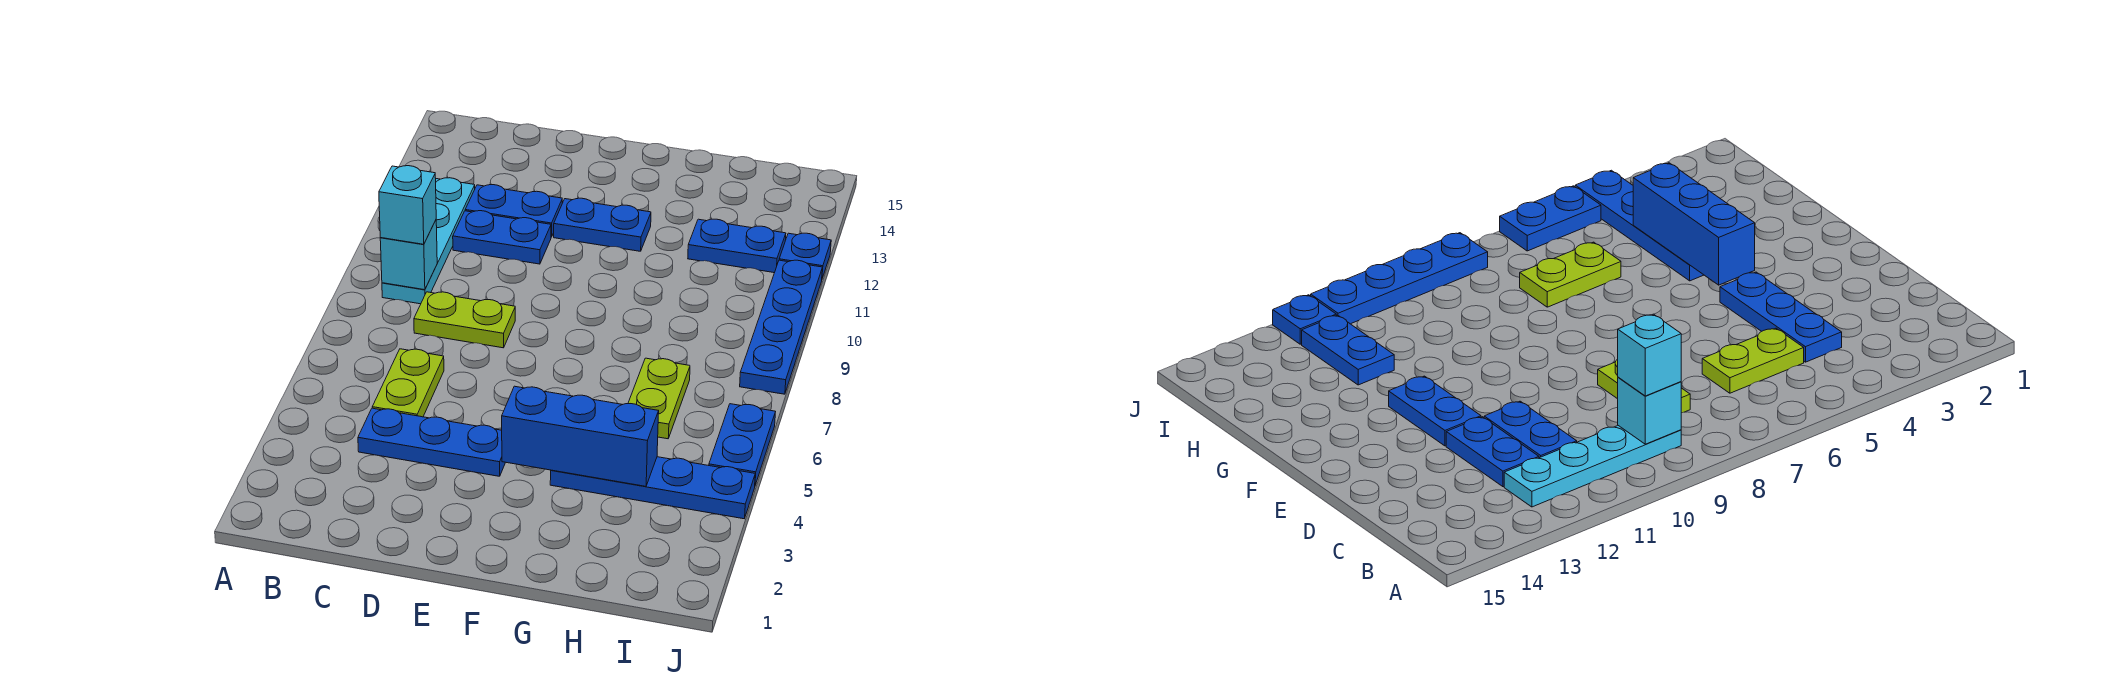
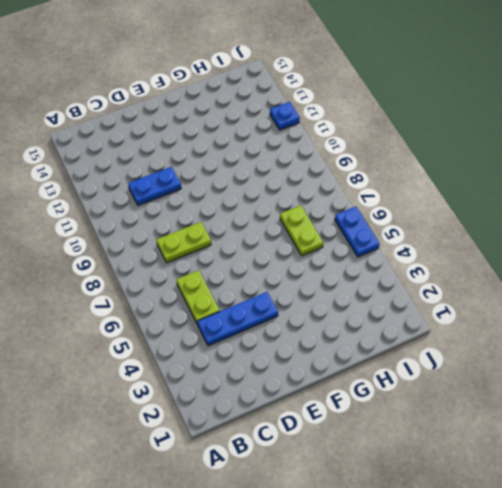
none -> cyan 1x4 plate [382,178,475,304]
none -> blue 1x2 plate [465,185,562,237]
none -> blue 1x2 plate [554,198,651,251]

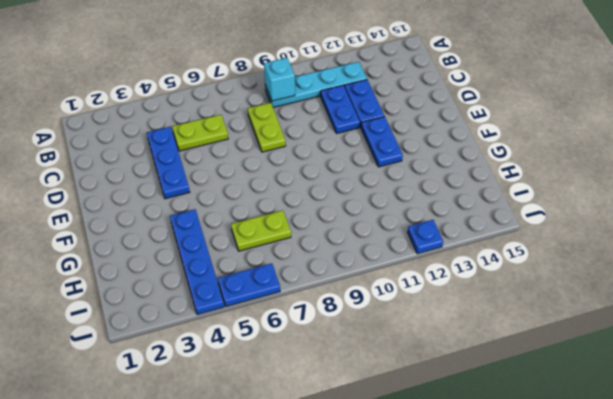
none -> blue 1x2 plate [688,219,786,273]
none -> blue 1x4 plate [740,260,822,394]
none -> blue 1x3 brick [502,386,659,486]

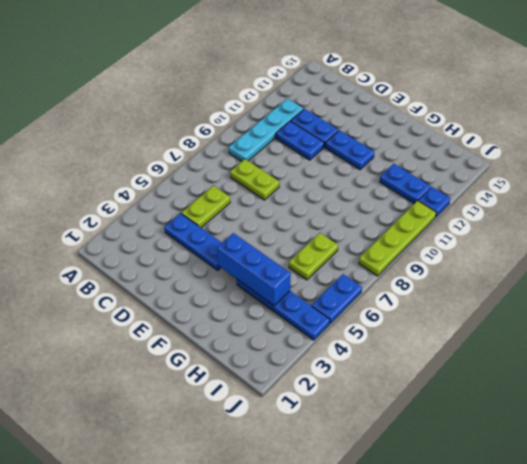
lime 1x4 plate [359,201,436,276] -> blue 1x4 plate [740,260,822,394]
none -> cyan 1x1 brick [380,220,437,290]
none -> cyan 1x1 brick [379,166,436,244]

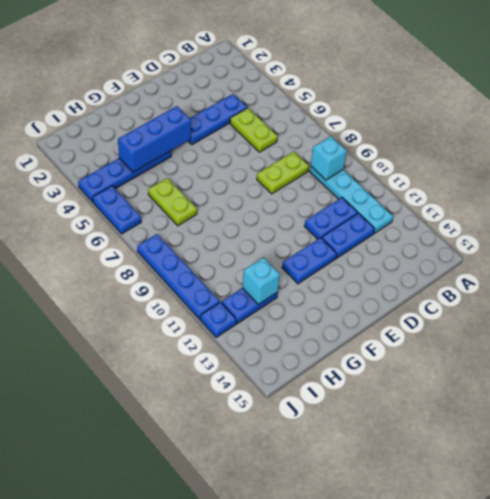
cyan 1x1 brick [242,258,280,304] -> cyan 1x1 brick moved to [379,166,436,244]

